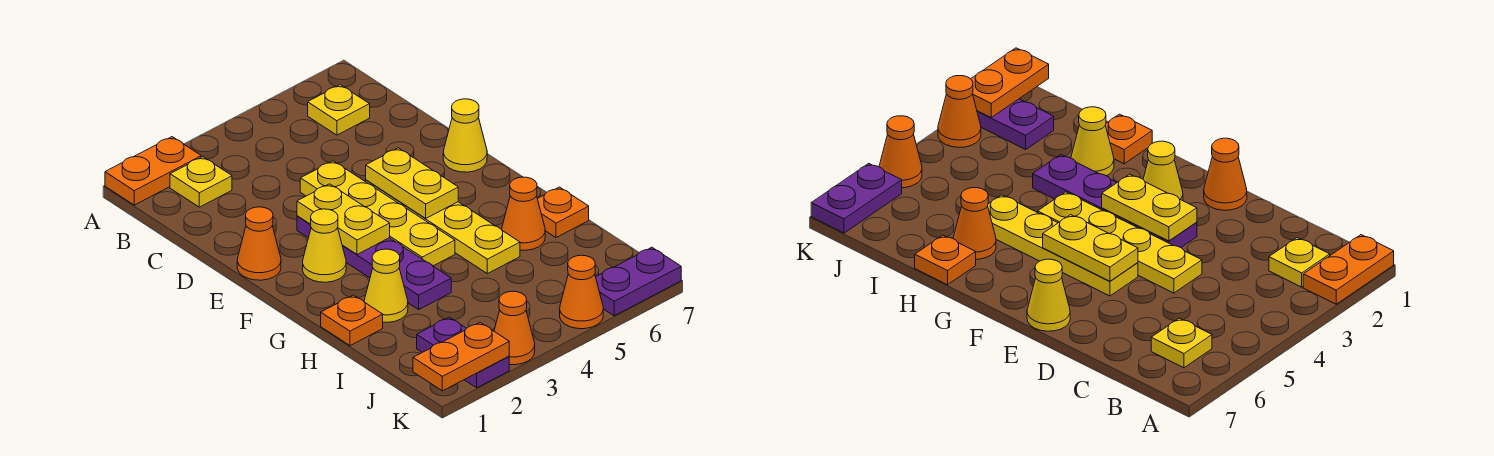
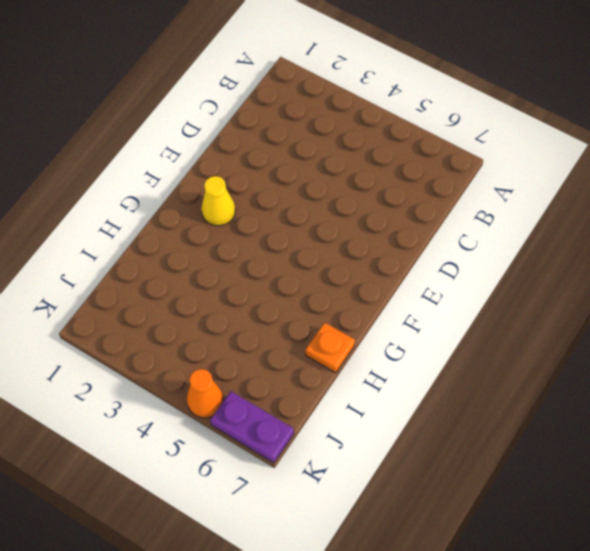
none -> orange 1x2 plate [105,137,201,205]
none -> yellow 1x1 plate [170,157,232,207]
none -> yellow 1x1 plate [308,85,370,135]

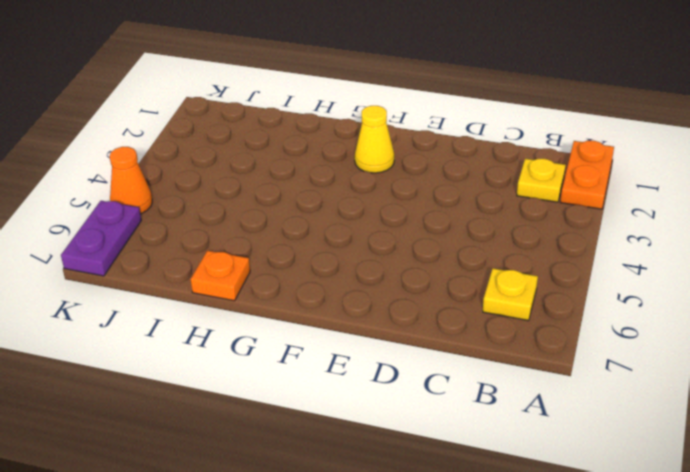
none -> yellow 1x4 plate [300,161,455,266]
none -> orange 1x1 cone [237,207,281,280]
none -> purple 1x4 plate [297,216,451,309]

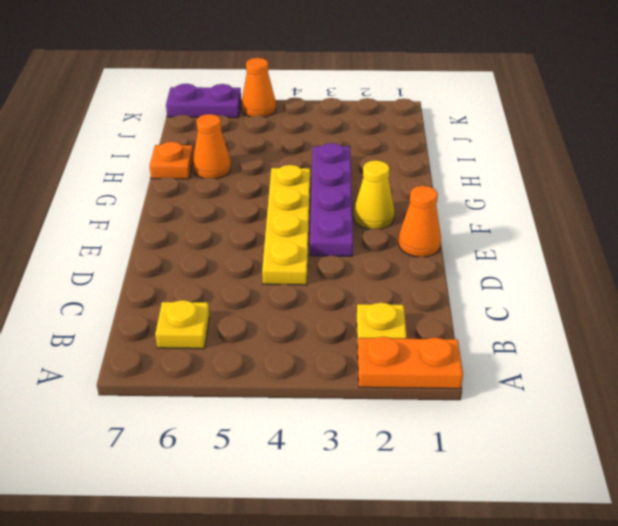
none -> yellow 1x4 plate [366,180,520,274]
none -> yellow 1x1 cone [443,99,487,172]
none -> orange 1x1 plate [321,295,383,346]

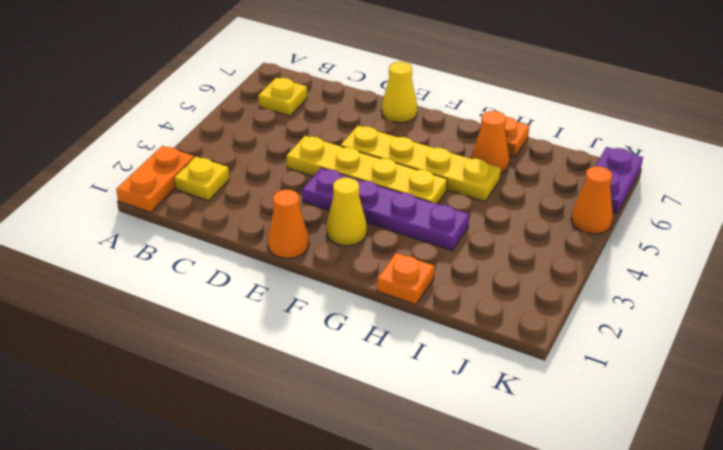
none -> yellow 1x1 cone [364,249,408,322]
none -> purple 1x2 plate [417,317,509,388]
none -> orange 1x1 cone [494,291,535,365]

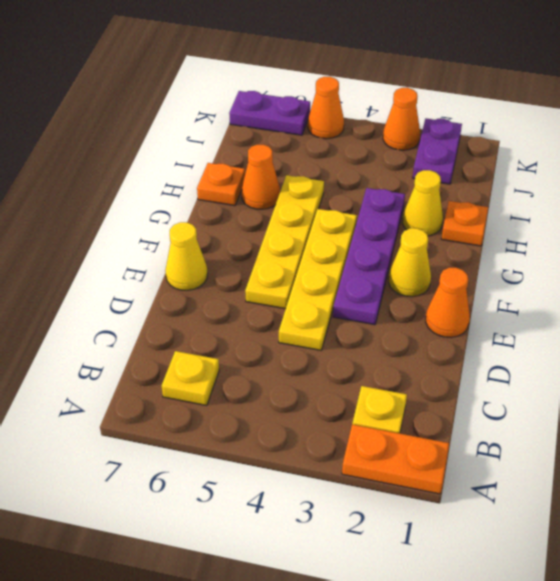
none -> yellow 1x2 plate [297,184,390,254]
none -> yellow 1x2 plate [366,148,458,219]
none -> orange 1x2 plate [413,322,509,391]

